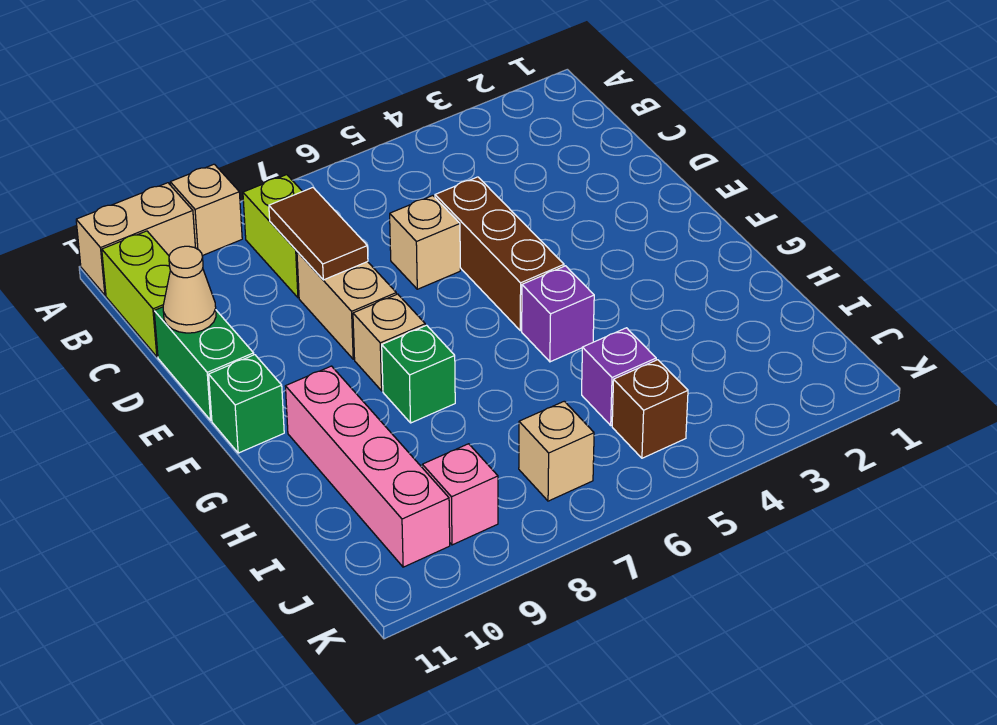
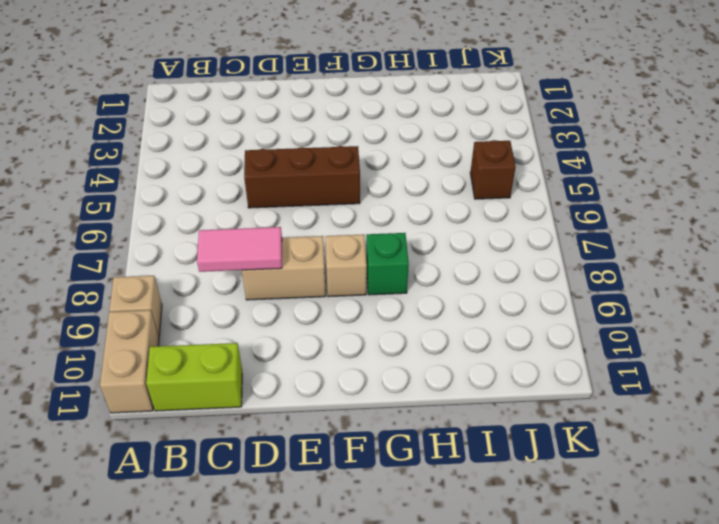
pink 1x2 tile [197,227,282,272] -> brown 1x2 tile [269,188,368,280]
none -> lime 1x2 brick [243,175,302,298]
none -> tan 1x1 brick [390,196,460,289]
none -> green 1x2 brick [154,307,254,420]

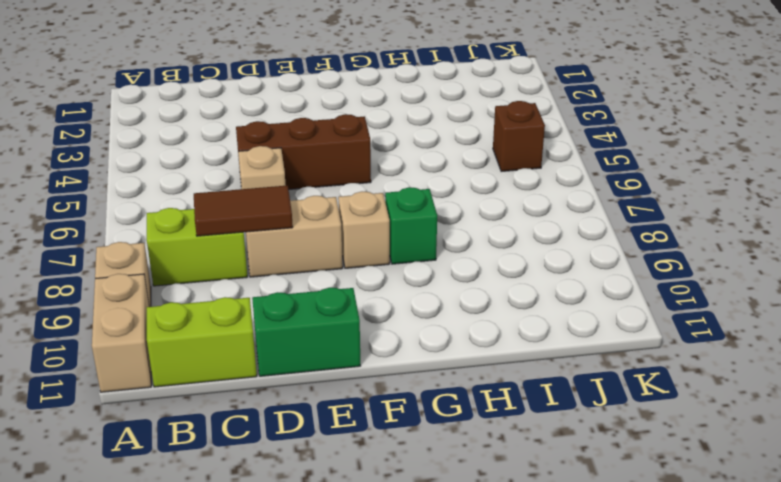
none -> green 1x1 brick [209,355,284,453]
none -> purple 1x1 brick [522,266,594,362]
none -> pink 1x4 brick [285,366,450,567]

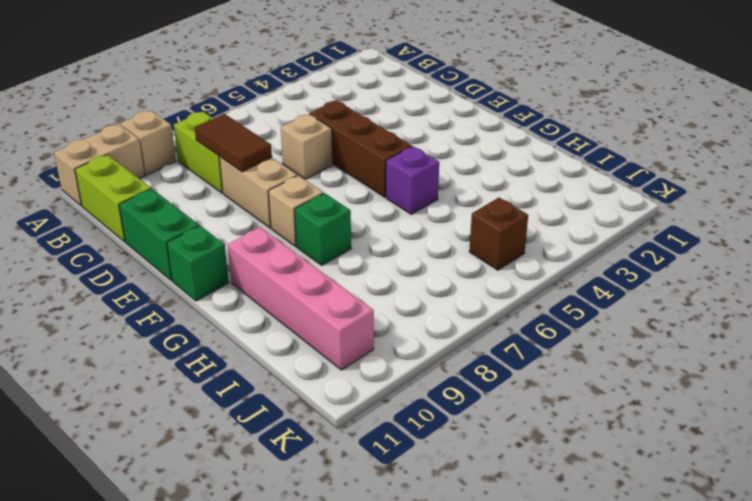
none -> purple 1x1 brick [582,328,656,425]
none -> tan 1x1 brick [519,401,594,501]
none -> pink 1x1 brick [422,444,498,545]

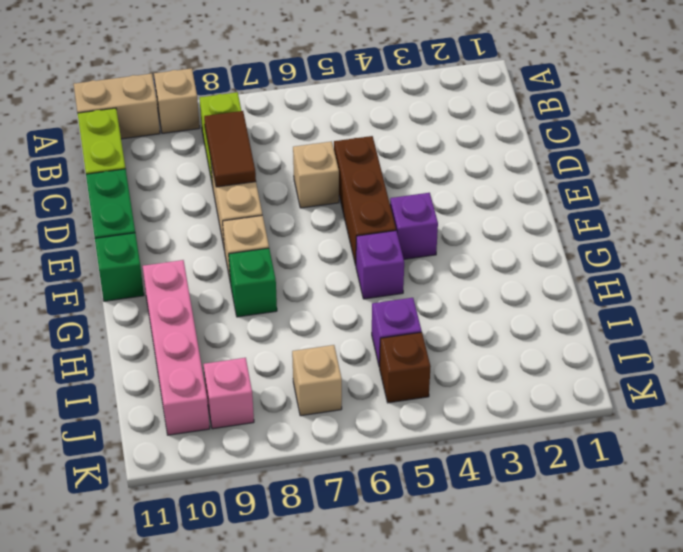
purple 1x1 brick [390,193,438,259] -> none
none -> tan 1x1 cone [163,246,216,333]

